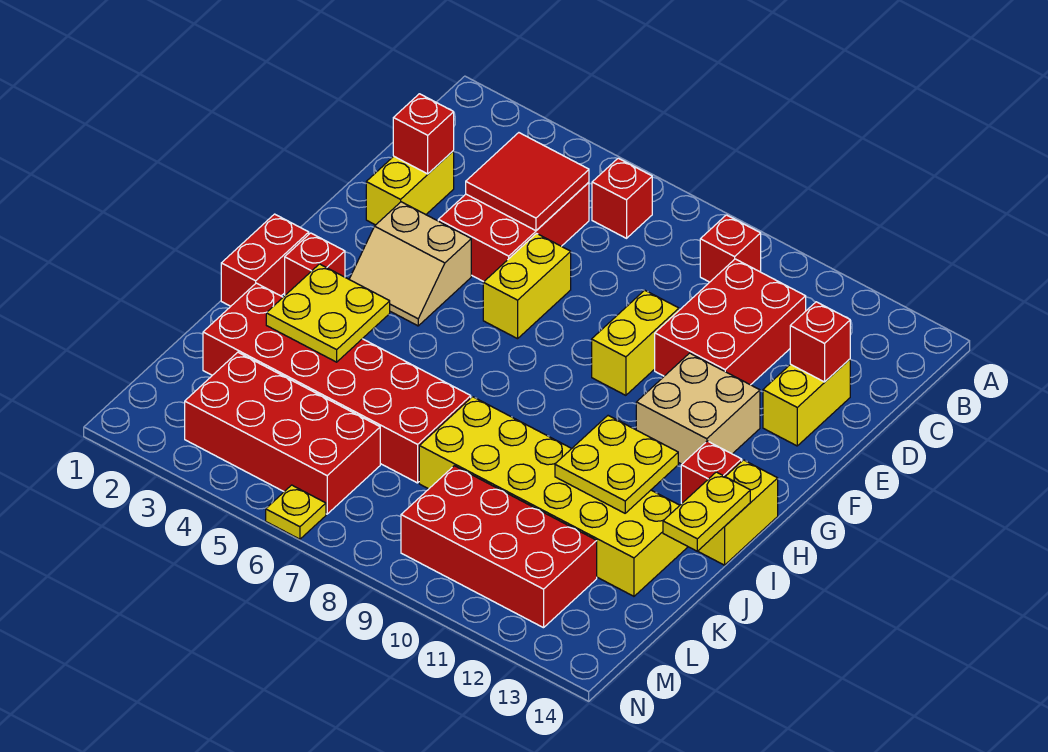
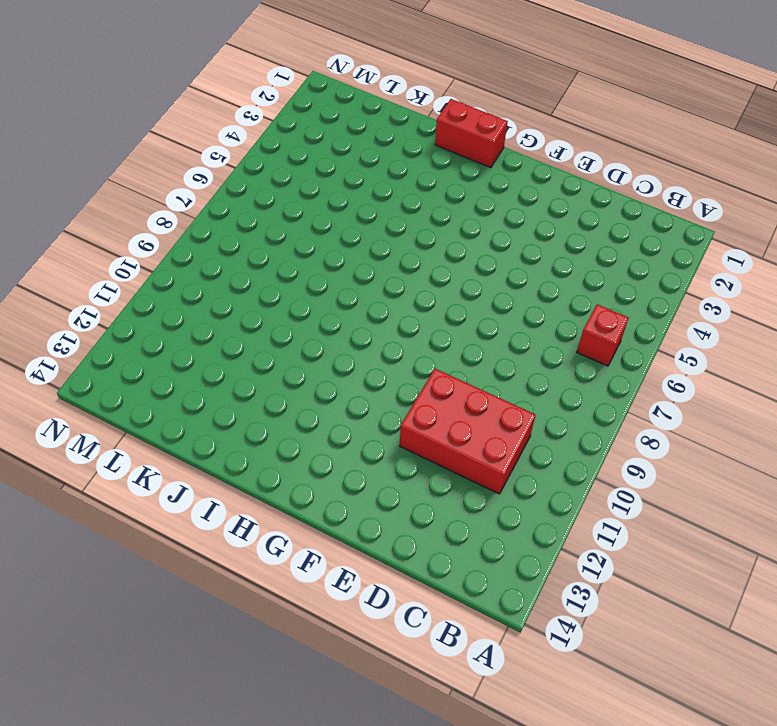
none -> red 1x1 brick [700,215,761,282]
none -> red 2x3 brick [438,182,589,282]
none -> yellow 1x2 brick [366,151,454,225]

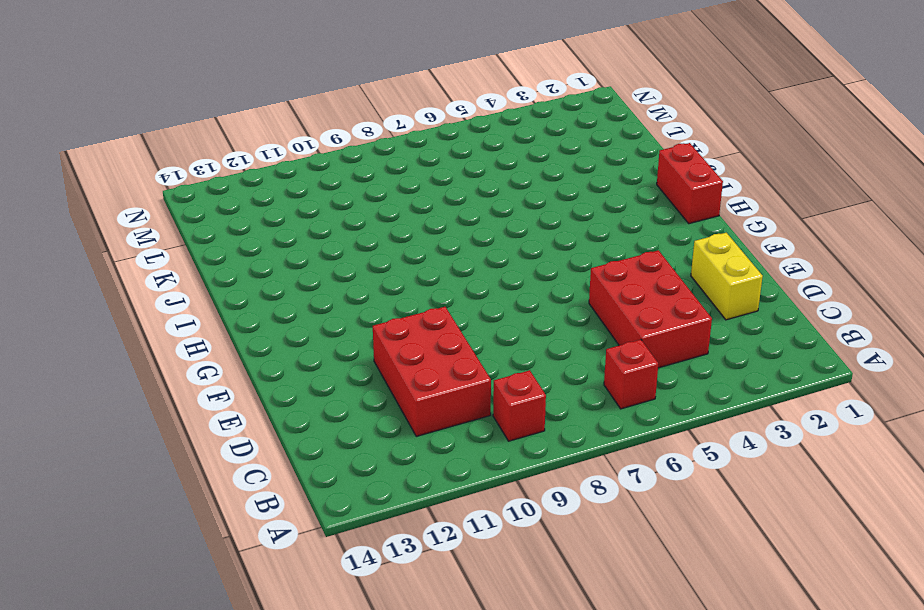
none -> yellow 1x2 brick [763,359,850,446]
none -> yellow 1x2 brick [483,234,571,339]
none -> yellow 1x2 brick [592,290,679,395]

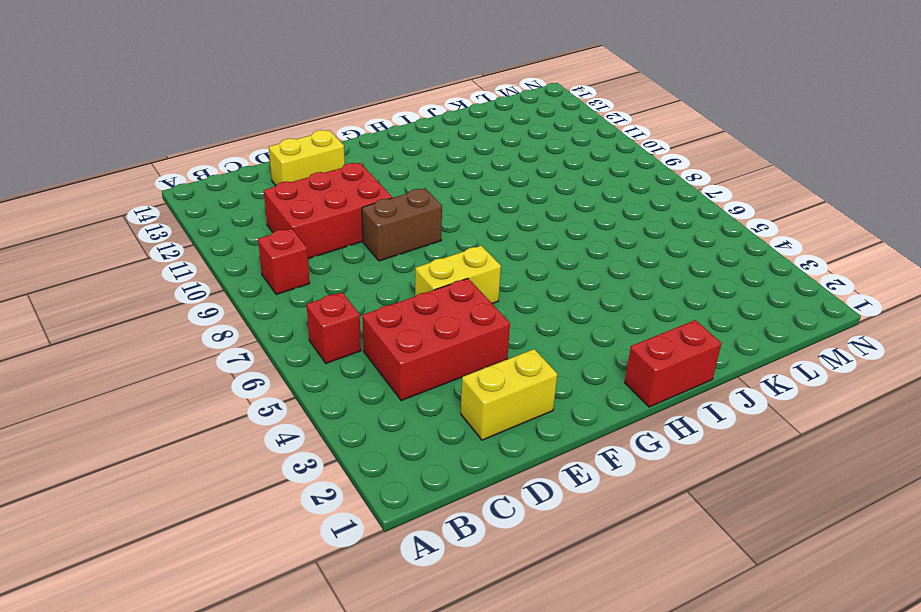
brown 1x2 brick [362,188,442,261] -> yellow 1x2 brick [592,290,679,395]
none -> tan 2x2 slope [349,202,471,326]
none -> tan 2x2 brick [636,353,760,464]
none -> red 1x1 brick [285,233,345,295]

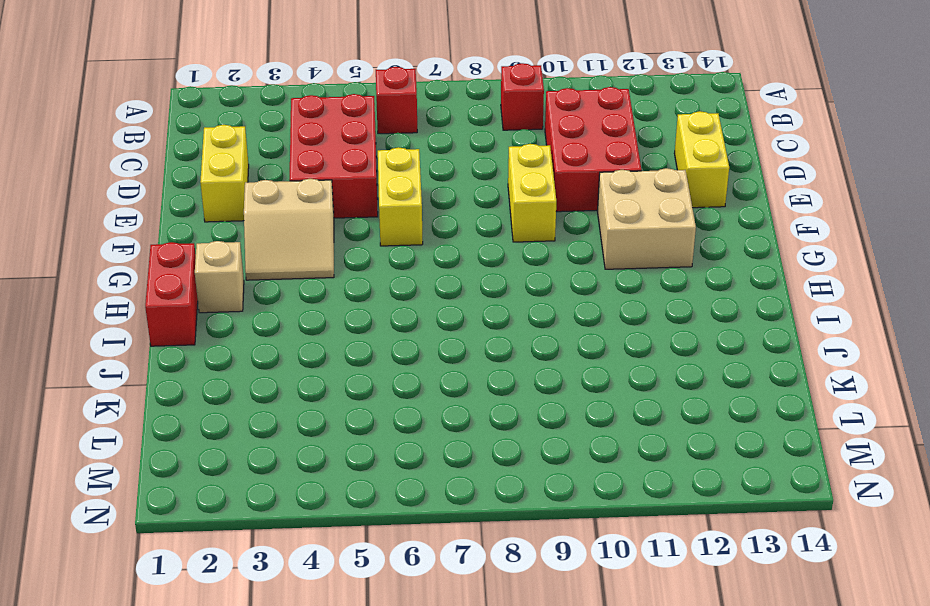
tan 1x1 brick [195,241,244,313] -> red 1x1 brick [285,233,345,295]
none -> red 1x1 brick [681,441,742,503]
none -> yellow 1x2 brick [698,460,778,565]
none -> red 2x6 brick [203,283,471,483]

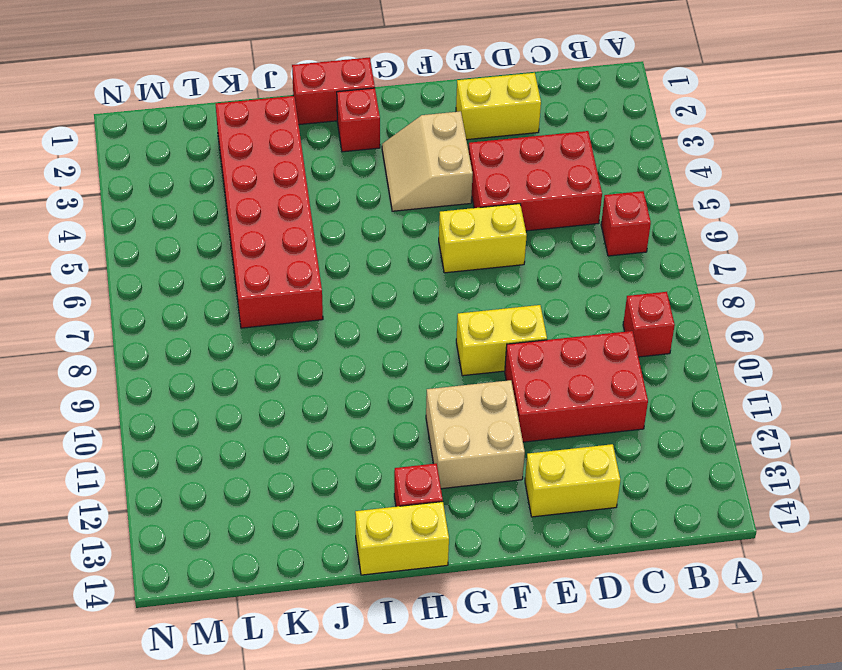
none -> yellow 2x6 brick [419,397,687,596]
none -> red 2x4 brick [185,352,380,514]
none -> red 2x4 brick [401,466,597,628]

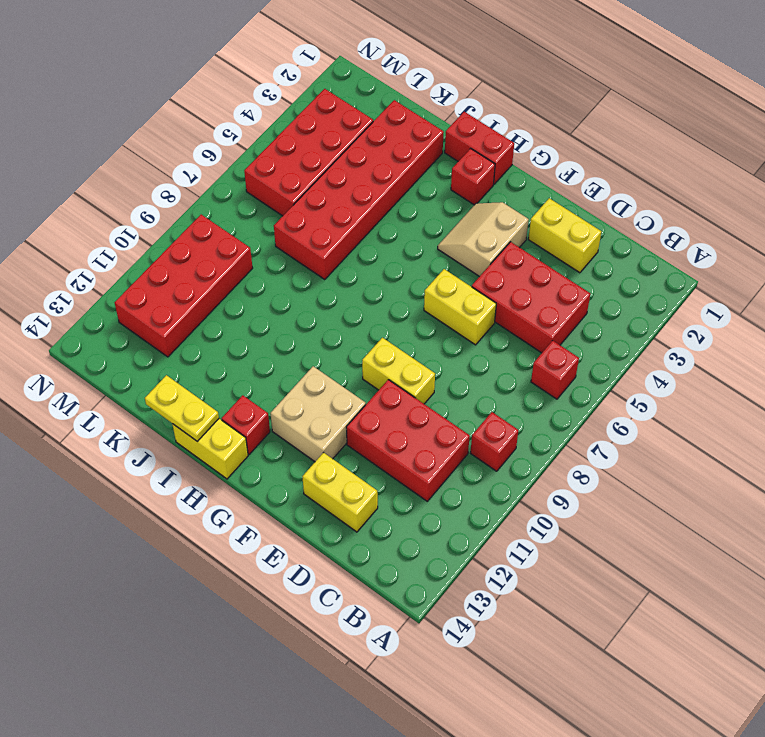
none -> yellow 2x6 brick [419,397,687,596]
none -> yellow 1x1 plate [266,485,326,539]
none -> red 2x2 tile [466,133,589,231]

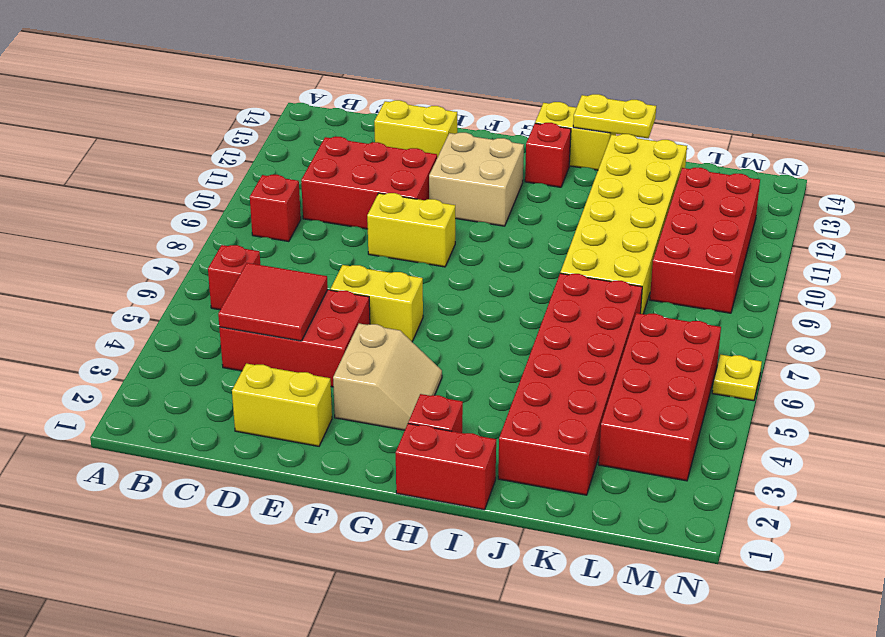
none -> red 1x1 brick [393,94,454,174]
none -> red 1x1 brick [790,302,850,382]
none -> yellow 2x2 plate [266,264,390,362]

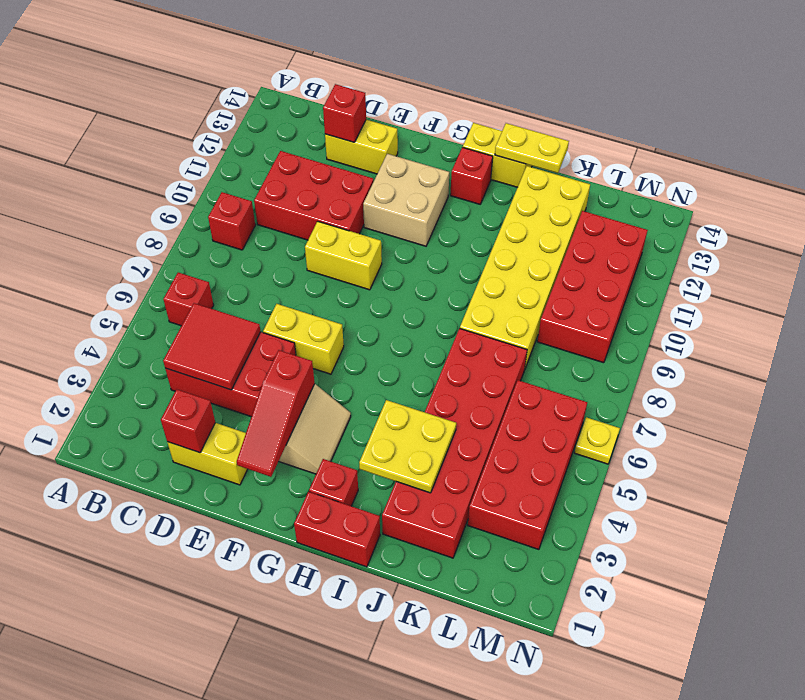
red 1x3 slope [237,350,315,477] -> none
none -> yellow 2x2 plate [555,416,678,513]

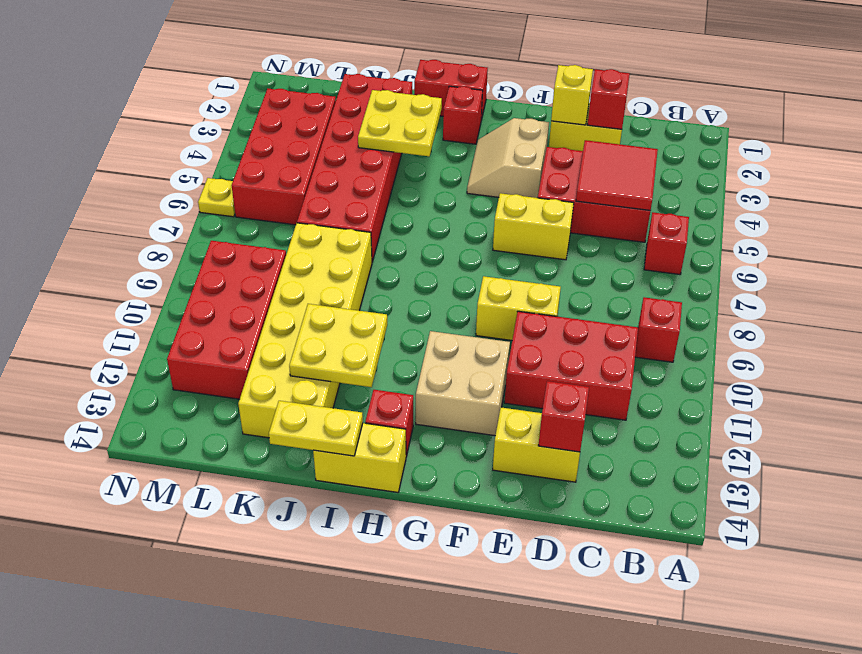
yellow 1x1 brick [551,65,593,125] -> none

